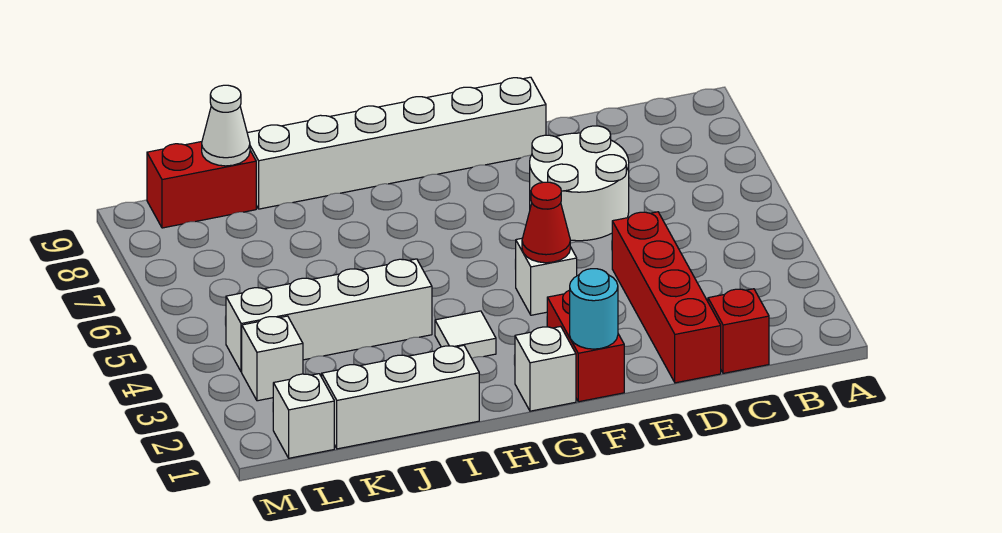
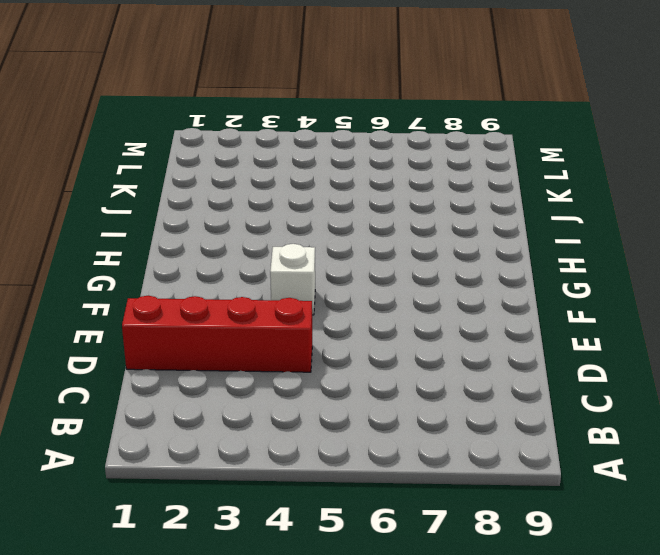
none -> red 1x1 brick [708,289,769,373]
none -> white 2x2 round brick [530,126,629,241]
none -> white 1x6 brick [247,77,546,209]

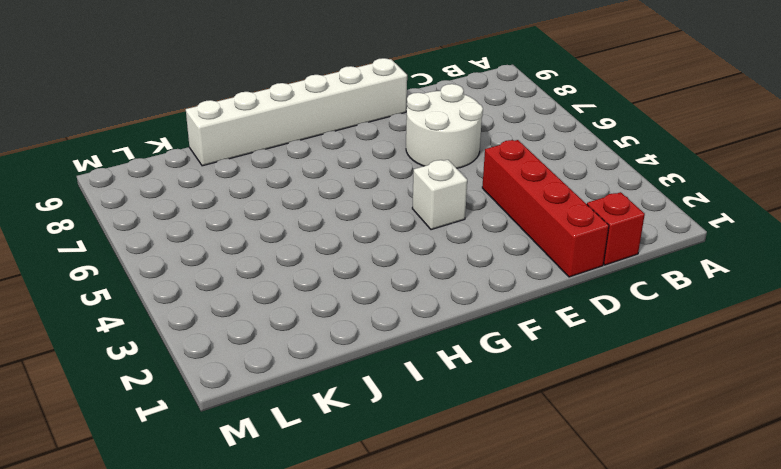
none -> red 1x2 brick [547,290,624,402]
none -> white 1x1 brick [515,326,576,411]
none -> white 1x1 tile [435,311,496,358]

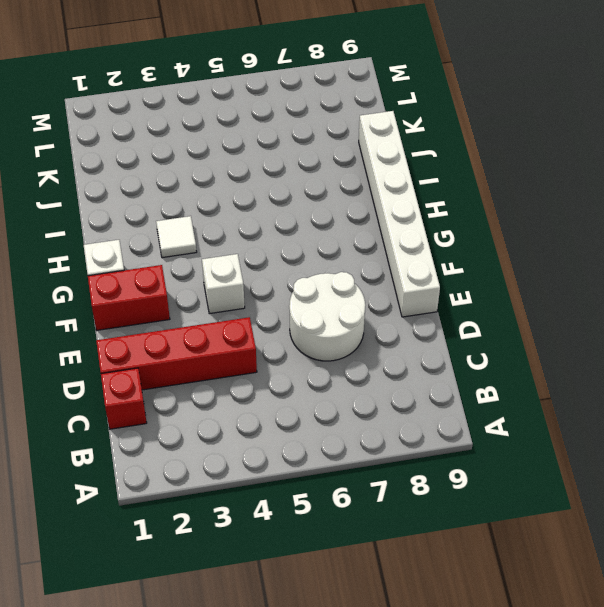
none -> white 1x3 brick [322,345,479,449]
none -> white 1x4 brick [226,259,432,372]
none -> red 1x2 brick [147,142,256,228]

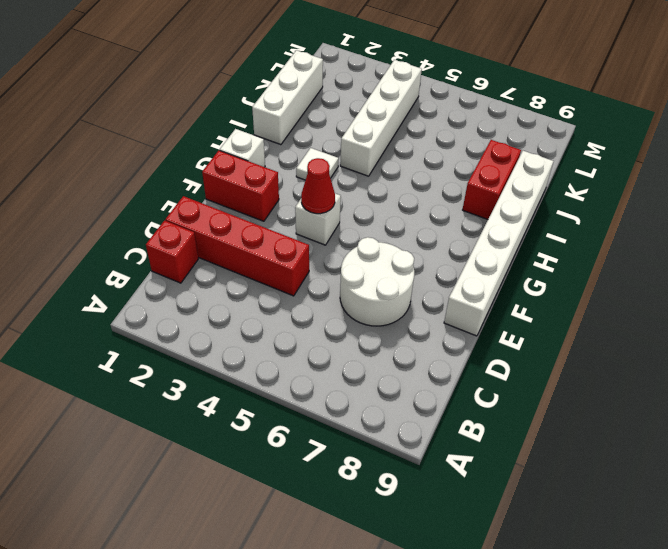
red 1x2 brick [463,140,521,219] -> red 1x2 brick moved to [147,142,256,228]
none -> white 1x1 brick [273,374,334,458]
none -> white 1x1 brick [242,316,303,401]
none -> cyan 1x1 round brick [570,269,618,349]

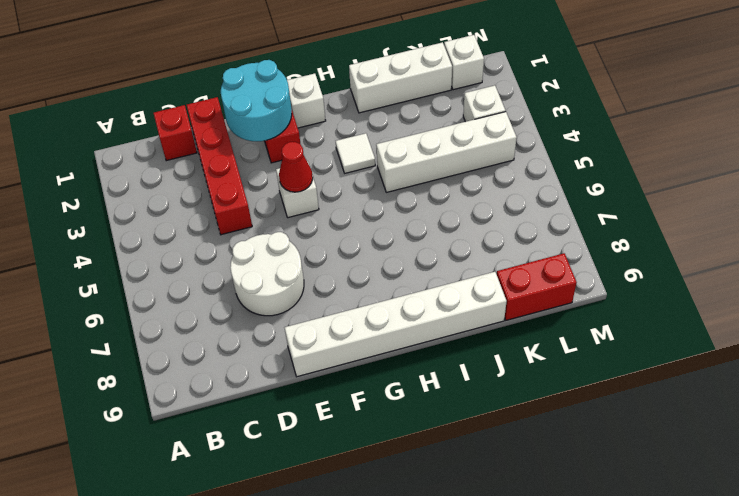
cyan 2x2 round brick [221,60,292,141] -> cyan 1x1 round brick [570,269,618,349]
none -> white 1x1 cone [202,85,250,166]

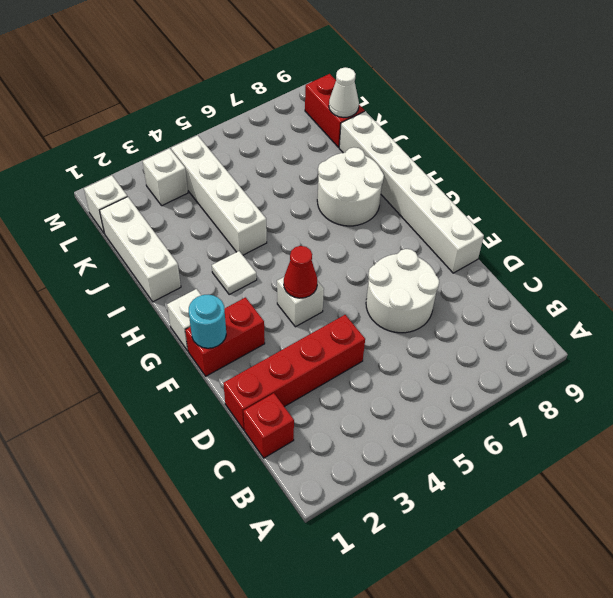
white 2x2 round brick [317,147,384,226] -> none

